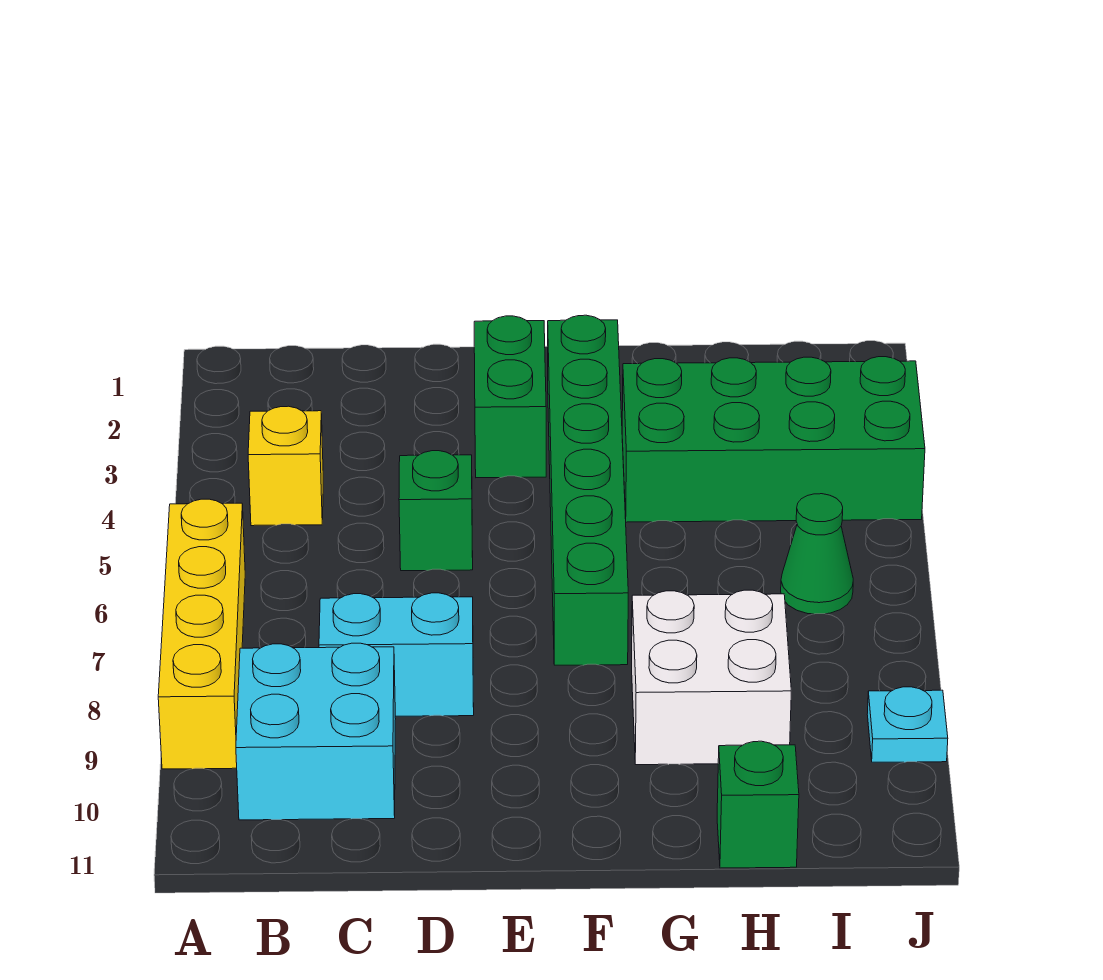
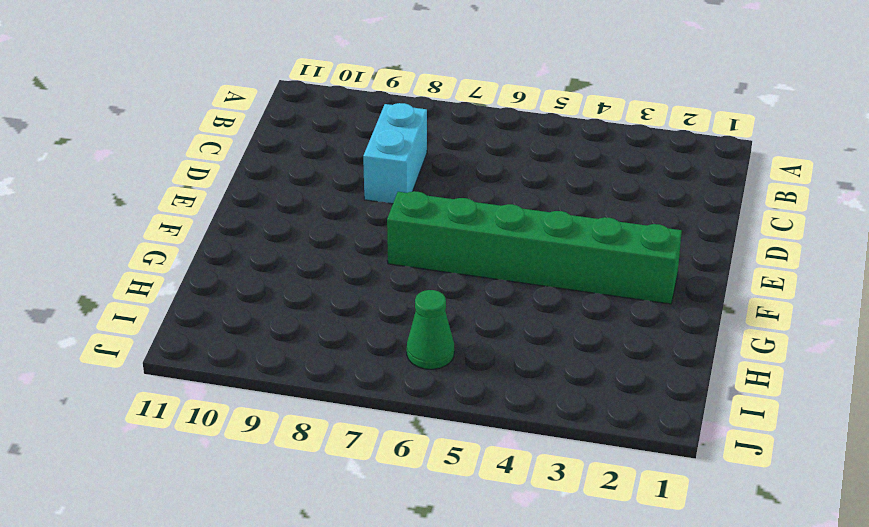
none -> yellow 1x4 brick [158,499,245,769]
none -> yellow 1x1 brick [248,406,323,526]
none -> cyan 2x2 brick [236,643,396,820]

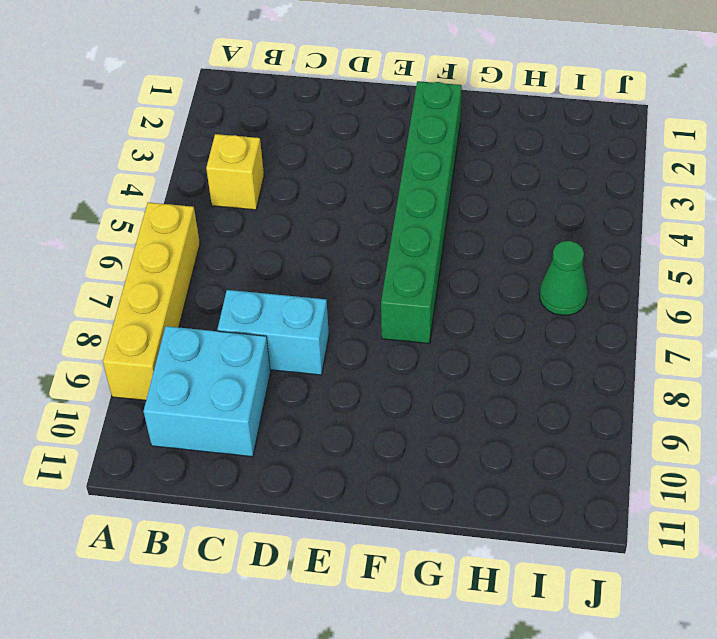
none -> green 1x1 brick [399,451,473,571]
none -> green 1x2 brick [474,316,546,478]
none -> green 2x4 brick [622,357,925,522]

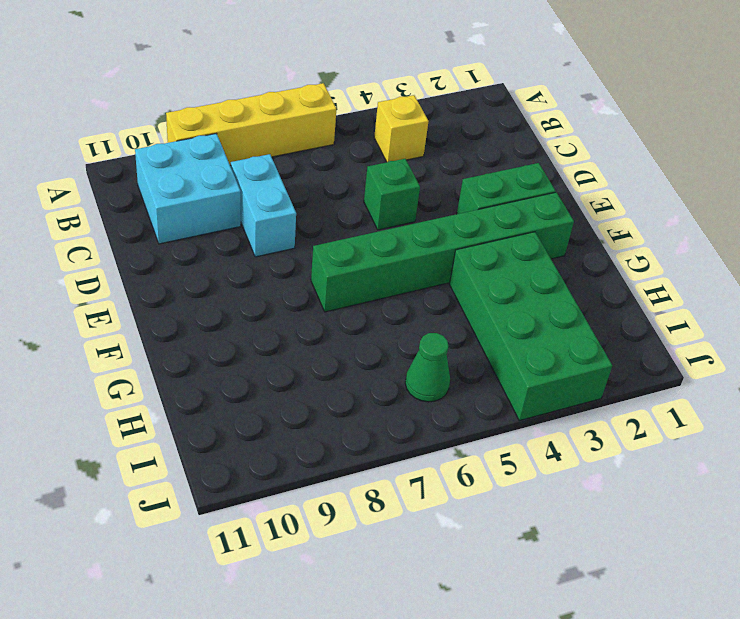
none -> white 2x2 brick [632,590,791,765]
none -> green 1x1 brick [717,741,799,868]
none -> cyan 1x1 plate [867,687,948,762]

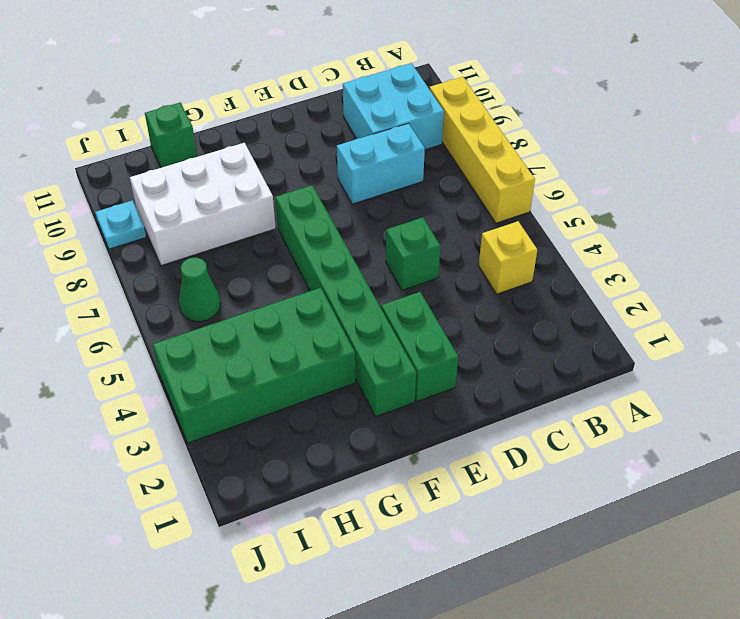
white 2x3 brick [130,143,276,266] -> white 2x2 brick [632,590,791,765]

